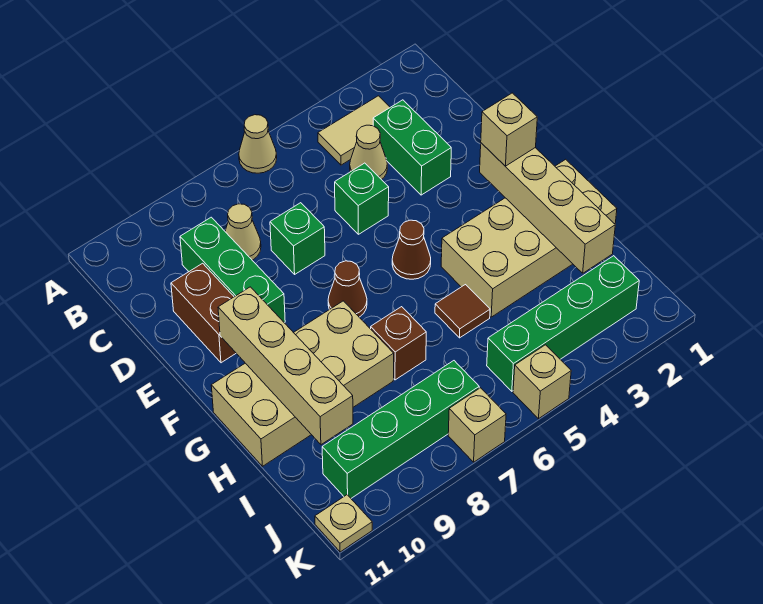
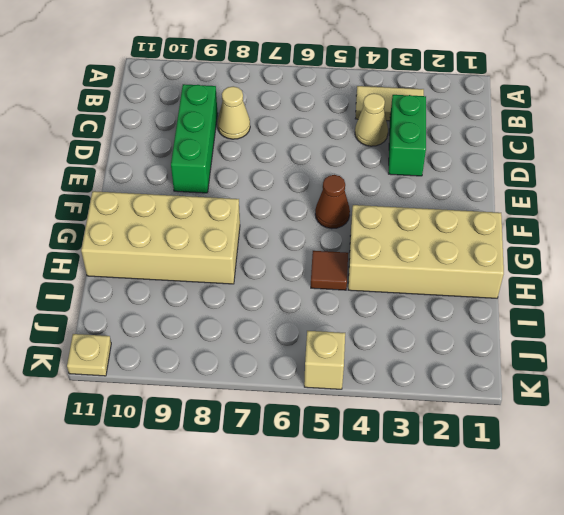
none -> tan 1x1 cone [239,115,277,173]
none -> green 1x1 brick [335,163,389,234]
none -> green 1x1 brick [270,203,325,274]

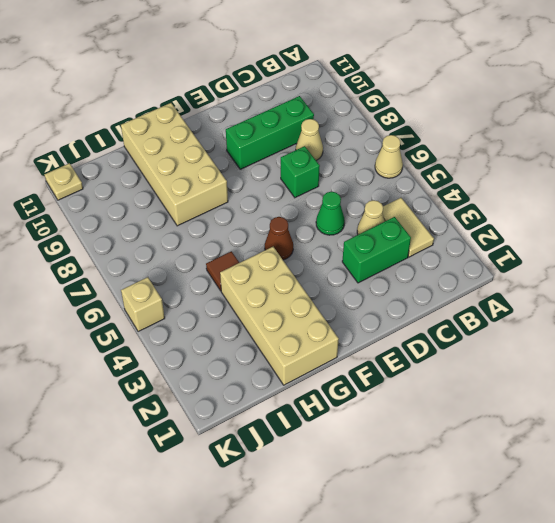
green 1x1 cone [316,192,345,235] -> green 1x1 brick [335,163,389,234]
none -> brown 1x2 brick [171,263,236,363]
none -> brown 1x1 cone [328,261,367,317]
none -> brown 1x1 brick [371,307,426,380]

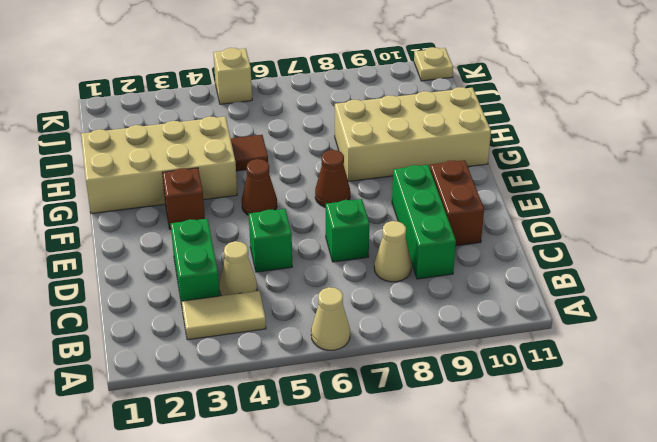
brown 1x1 brick [162,168,205,229] -> brown 1x1 brick moved to [371,307,426,380]
none -> green 1x4 brick [487,256,639,391]
none -> green 1x4 brick [322,361,479,498]
none -> tan 1x1 brick [448,388,506,462]

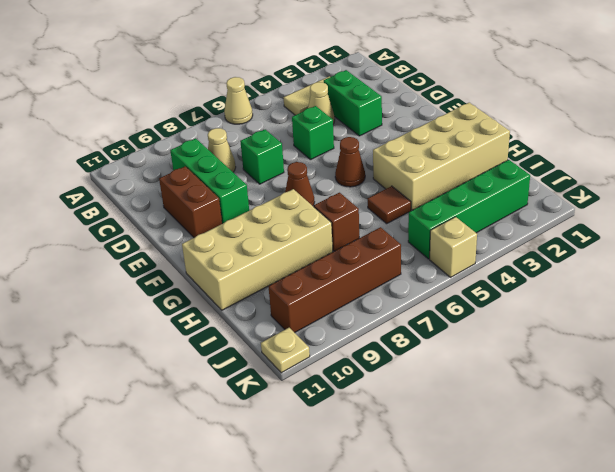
brown 1x4 brick [268,227,401,333] -> green 1x4 brick [322,361,479,498]
none -> tan 1x1 brick [448,388,506,462]
none -> tan 1x4 brick [480,143,615,273]
none -> tan 1x4 brick [218,287,353,445]

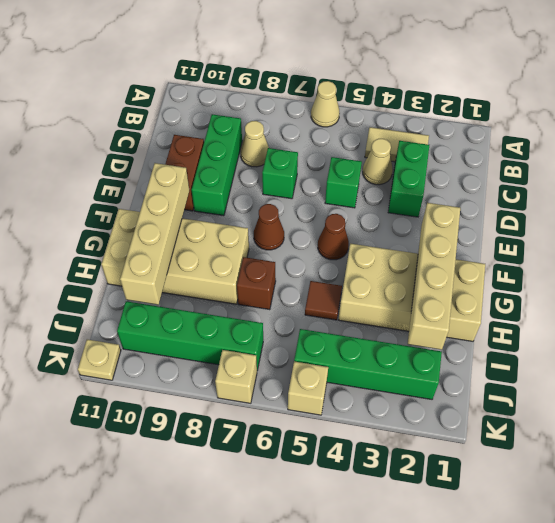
none -> tan 1x1 brick [481,93,537,166]

